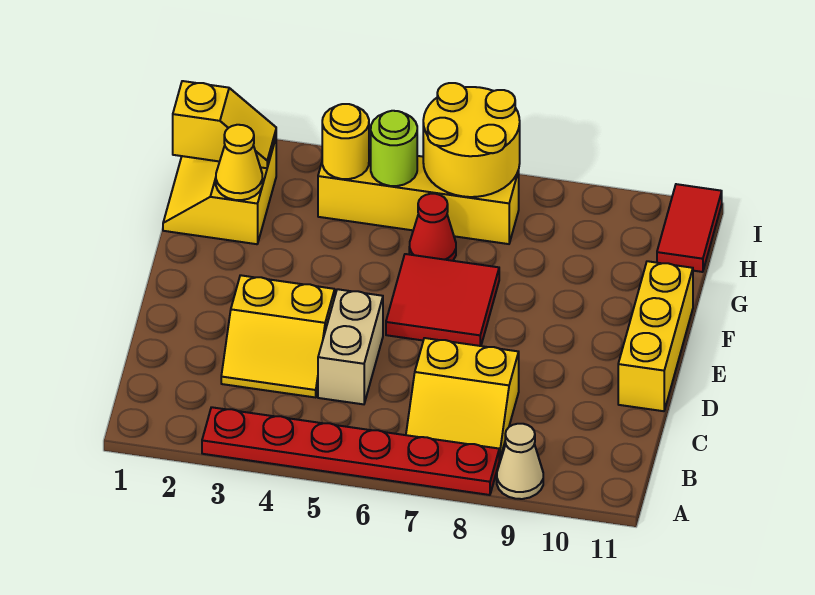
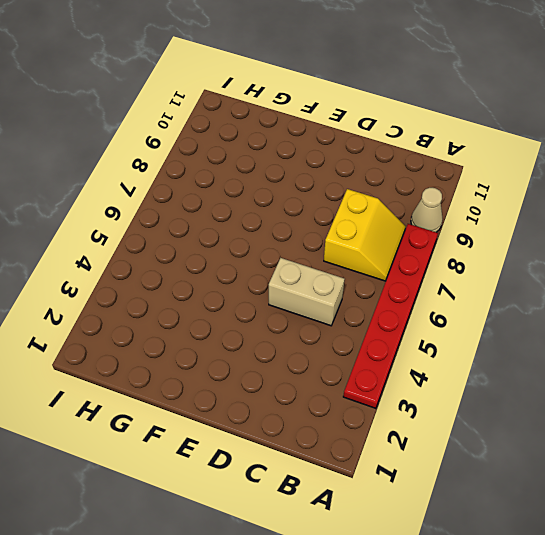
none -> yellow 2x2 slope [221,275,335,397]
none -> yellow 1x3 brick [618,261,693,411]
none -> red 2x2 tile [386,254,499,346]

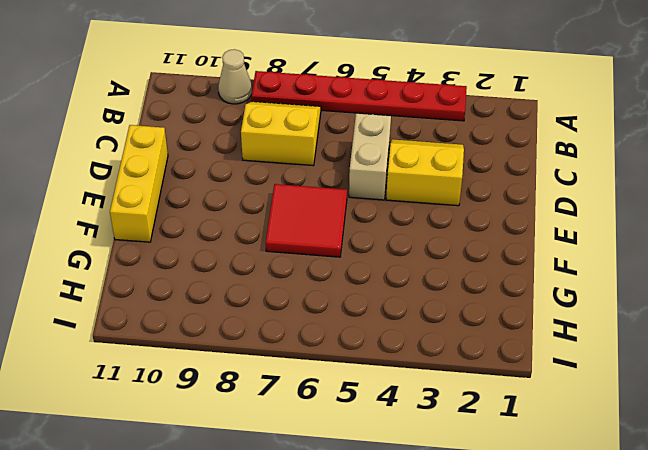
none -> yellow 2x2 slope [163,139,276,244]
none -> red 1x1 cone [409,194,456,261]
none -> yellow 1x4 brick [318,149,519,244]

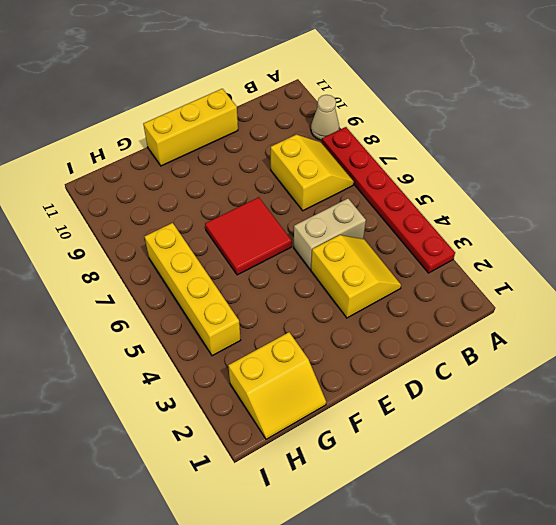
none -> red 1x1 cone [409,194,456,261]
none -> red 1x2 tile [657,184,722,272]
none -> yellow 1x1 cone [216,125,262,200]

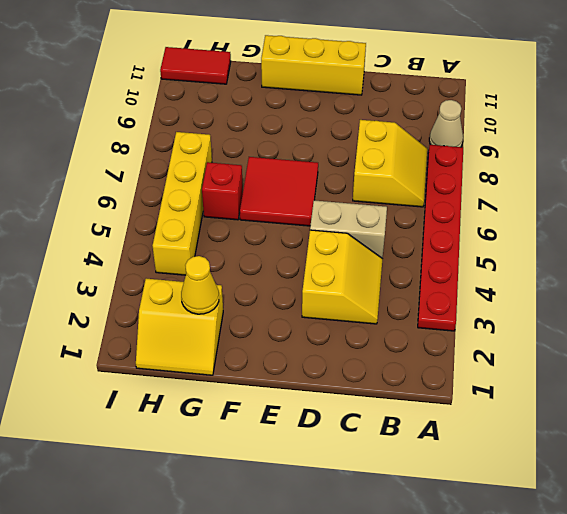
red 1x1 brick [202,162,243,220] -> red 1x1 cone [409,194,456,261]
none -> yellow 1x2 slope [173,81,276,168]
none -> yellow 1x1 round brick [322,104,369,179]
none -> lime 1x1 round brick [371,111,417,186]

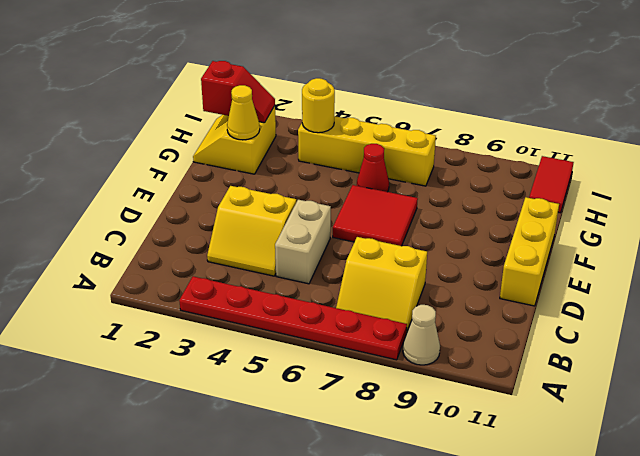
red 1x2 slope [201,61,275,123] -> yellow 1x2 slope [173,81,276,168]
none -> lime 1x1 round brick [371,111,417,186]
none -> yellow 2x2 round brick [423,83,520,197]

